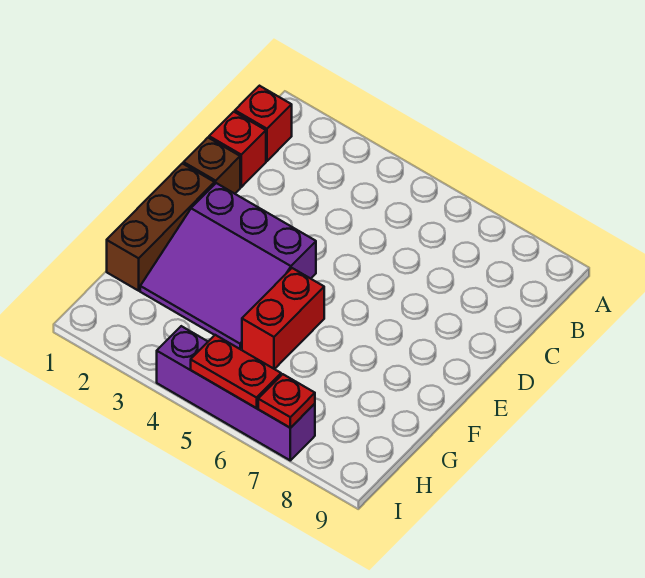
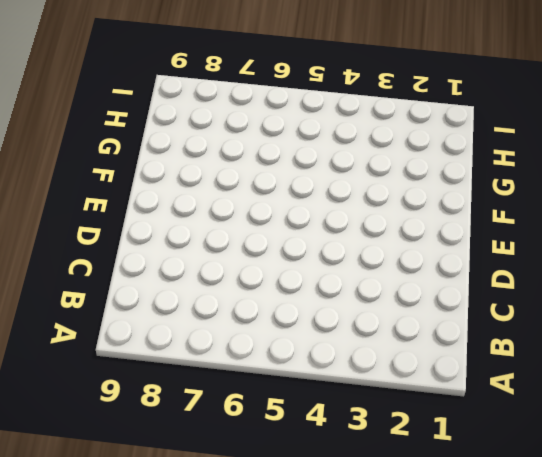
none -> red 1x1 brick [235,86,292,161]
none -> red 1x1 brick [209,112,266,187]

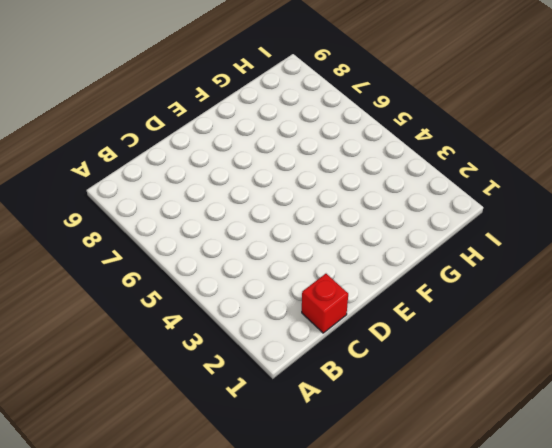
none -> red 1x1 brick [235,86,292,161]
none -> brown 1x1 brick [184,138,240,194]

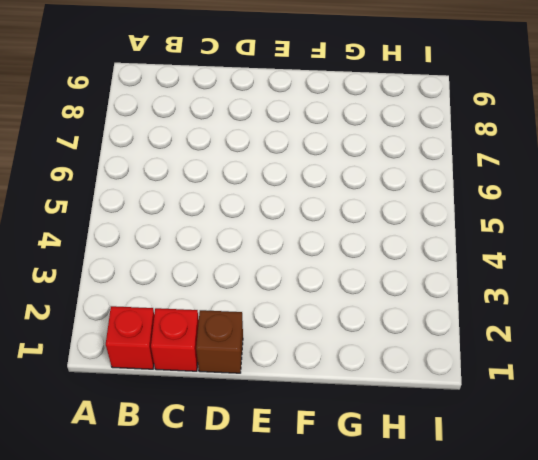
none -> brown 1x3 brick [107,163,215,291]
none -> purple 3x3 slope [140,183,316,349]

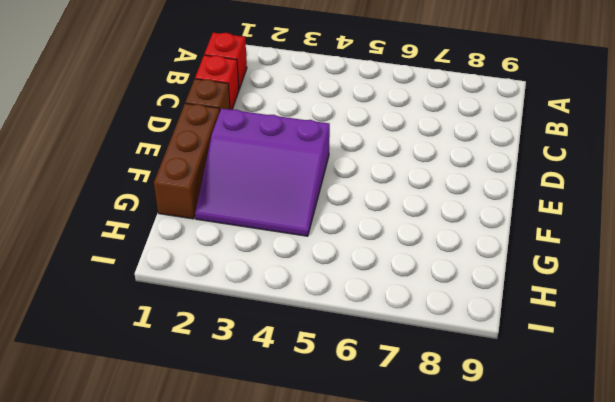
none -> red 1x2 brick [242,268,324,369]
none -> purple 1x4 brick [157,326,315,460]

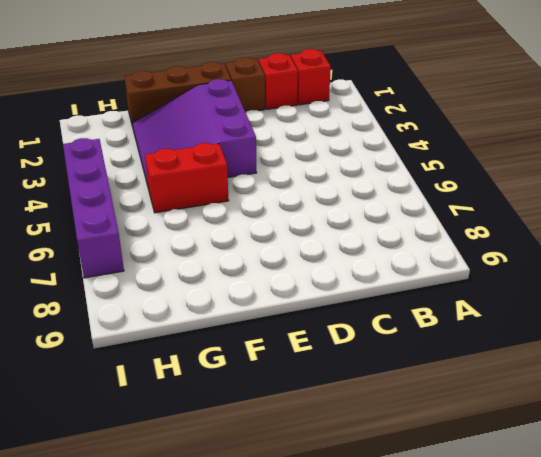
none -> red 1x2 plate [191,335,281,408]
none -> red 1x1 plate [258,374,315,428]

